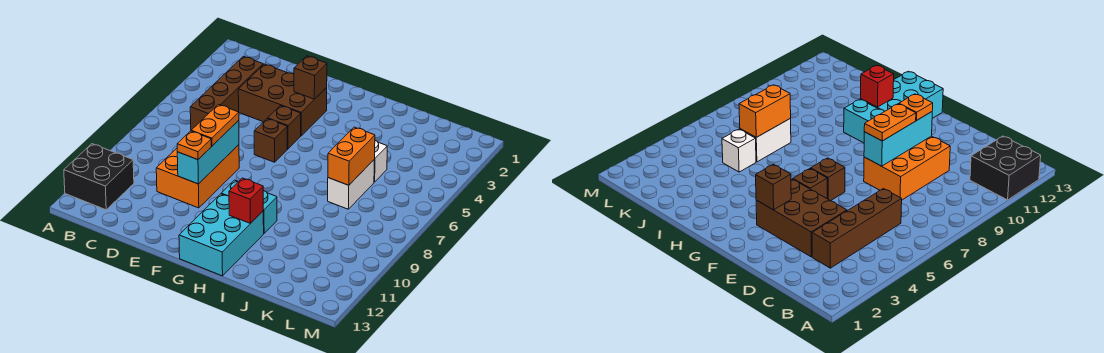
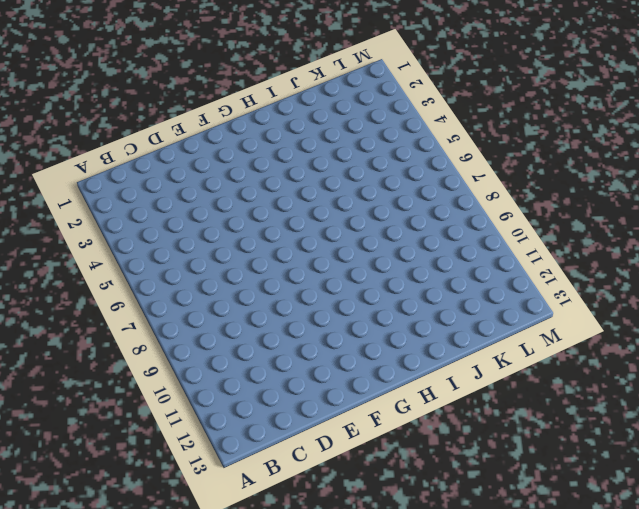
none -> black 2x2 brick [64,144,134,210]
none -> brown 1x4 brick [190,56,263,130]
none -> brown 2x3 brick [238,64,327,136]

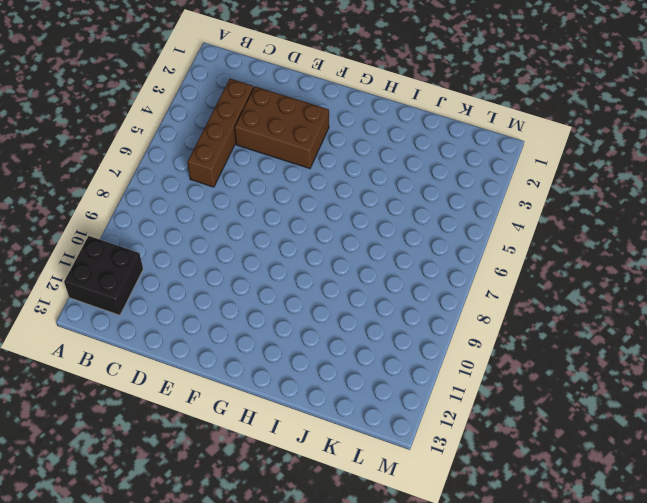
none -> orange 2x3 brick [156,145,239,208]
none -> brown 1x1 brick [268,106,301,149]
none -> brown 1x1 brick [254,119,287,162]

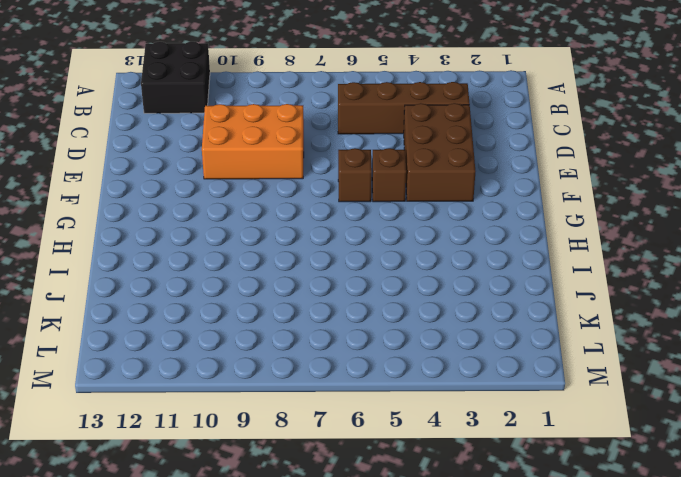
none -> cyan 1x2 brick [221,180,277,233]
none -> cyan 2x3 brick [179,194,264,276]
none -> white 1x1 brick [374,140,387,182]

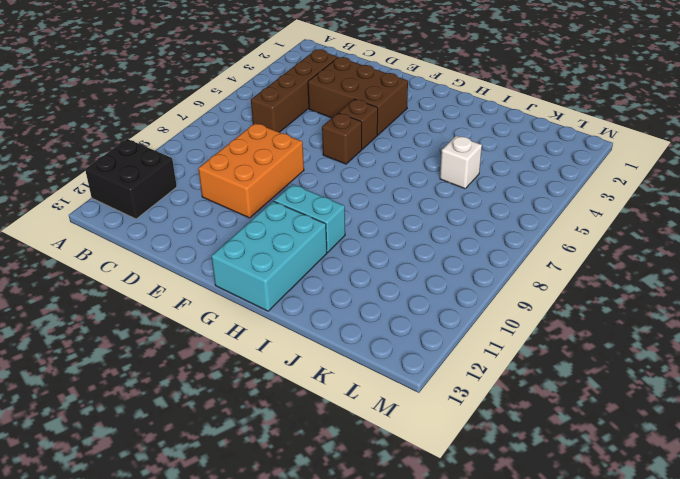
none -> white 1x2 brick [328,160,374,209]
none -> cyan 1x3 brick [177,120,239,184]
none -> brown 1x1 brick [294,56,327,99]

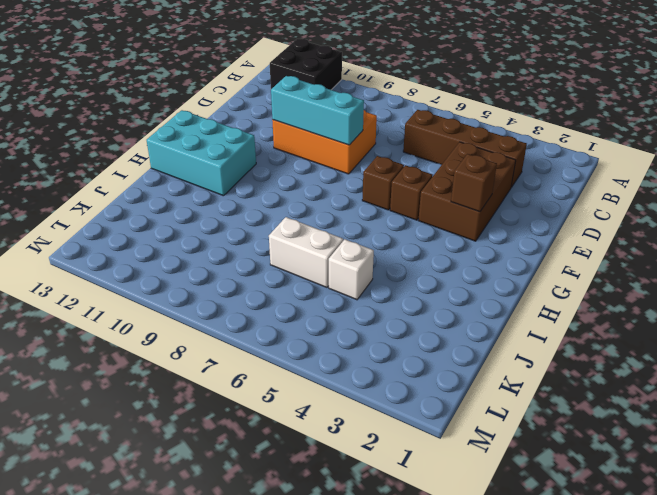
none -> cyan 1x2 brick [221,180,277,233]
none -> red 1x1 brick [229,178,263,223]
none -> orange 1x2 brick [328,127,375,185]

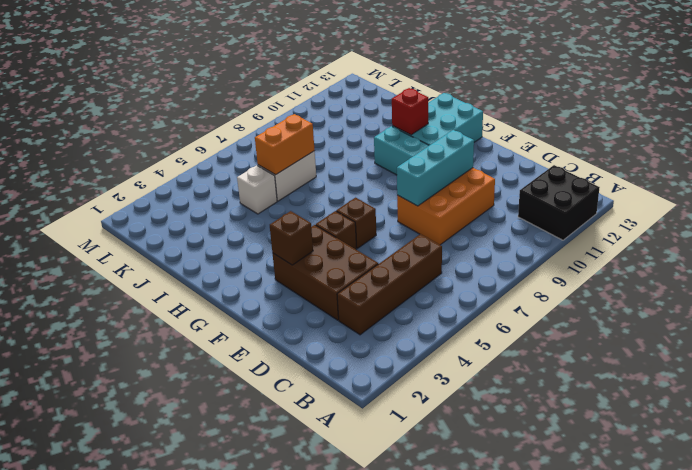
none -> orange 1x2 plate [191,104,239,146]
none -> orange 1x1 plate [177,131,211,160]

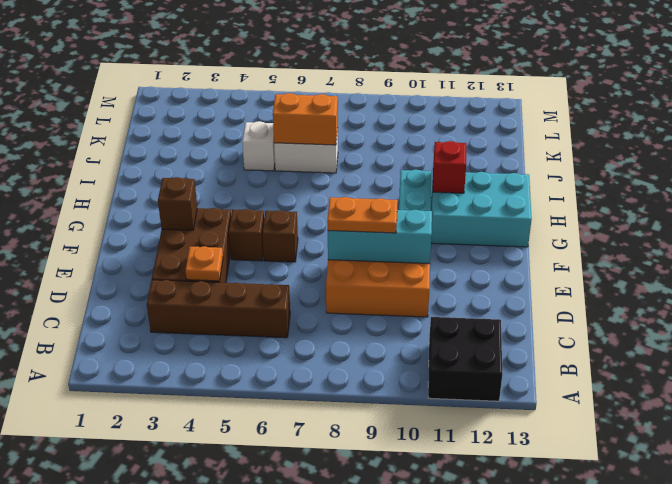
orange 1x1 plate [185,246,223,281] -> orange 1x1 plate moved to [177,131,211,160]

